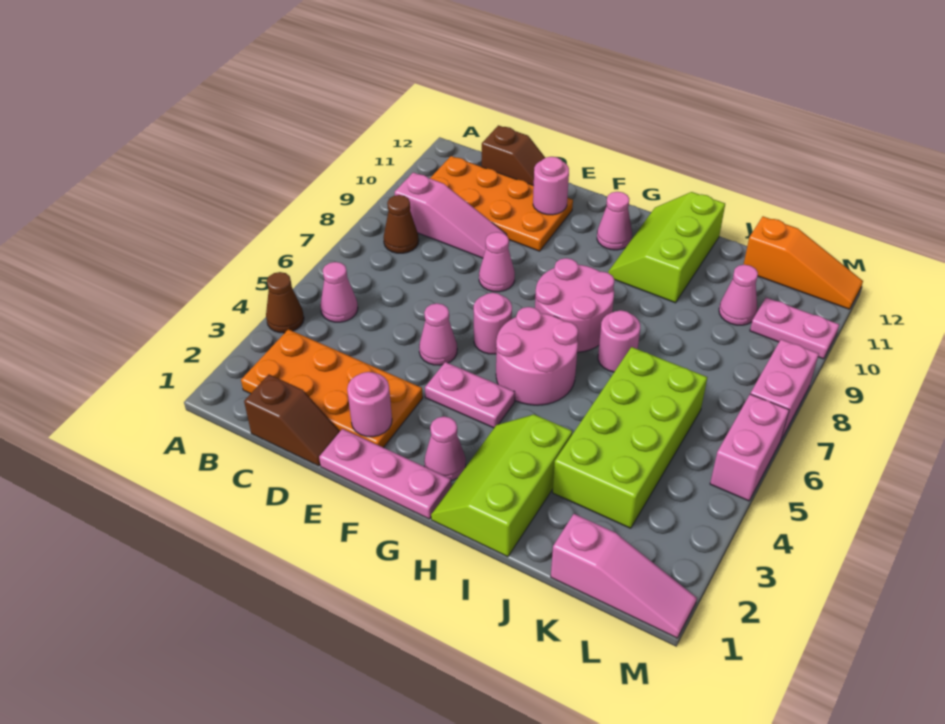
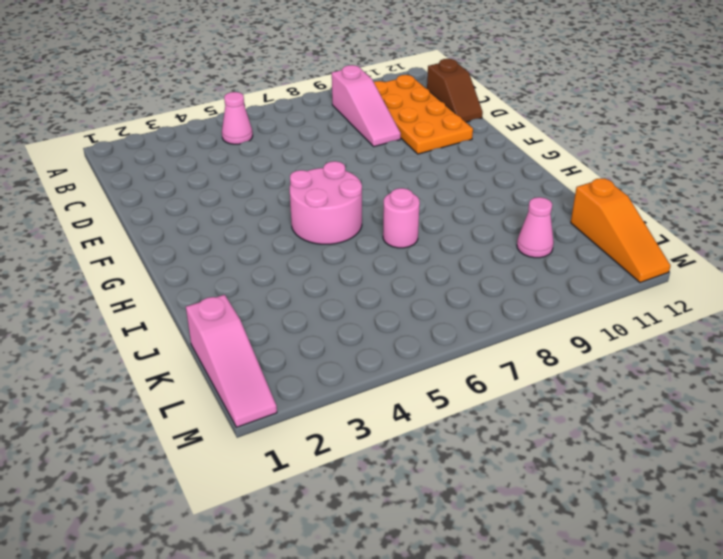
none -> brown 1x1 cone [266,272,304,333]
none -> orange 2x4 plate [241,329,423,448]
none -> brown 1x1 cone [384,195,419,253]

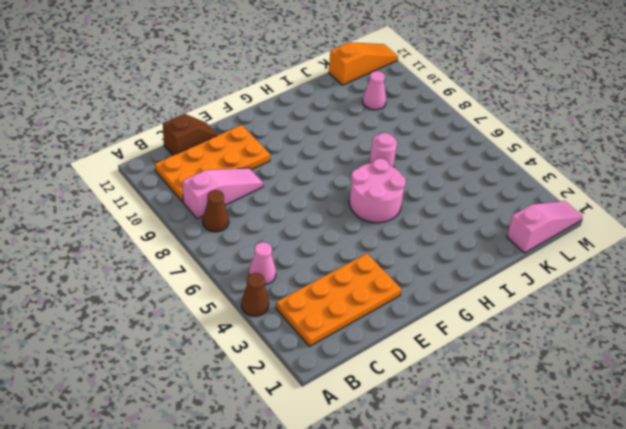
none -> brown 1x2 slope [244,375,340,466]
none -> pink 1x3 plate [319,429,451,519]
none -> pink 1x1 cone [419,303,457,365]

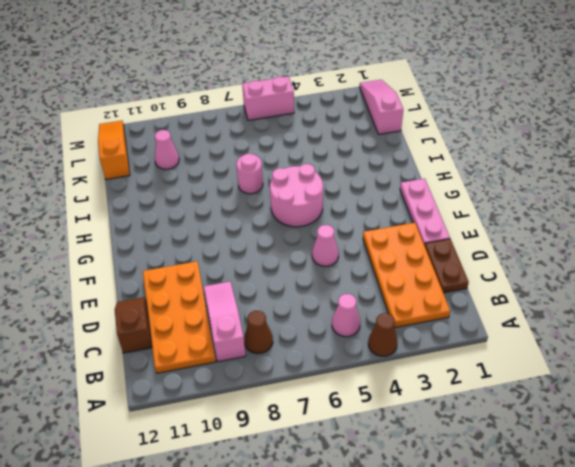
brown 1x2 plate [425,239,469,293] -> brown 1x2 slope [244,375,340,466]
none -> pink 1x1 cone [479,232,515,292]
none -> pink 1x2 plate [425,362,515,428]
none -> pink 1x1 round brick [474,293,512,354]

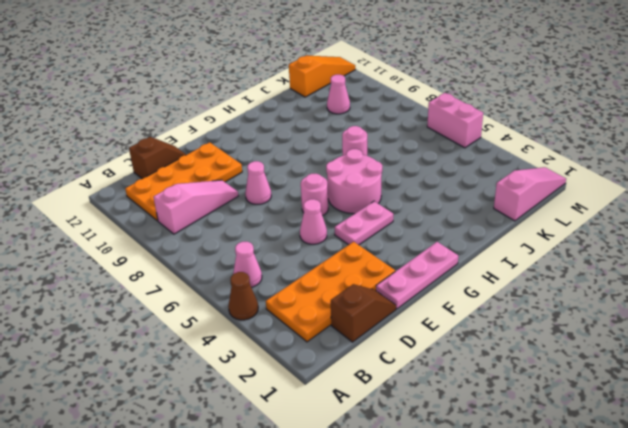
none -> brown 1x1 cone [384,195,419,253]
none -> pink 1x1 cone [424,416,466,481]
none -> pink 2x2 round brick [535,258,614,352]

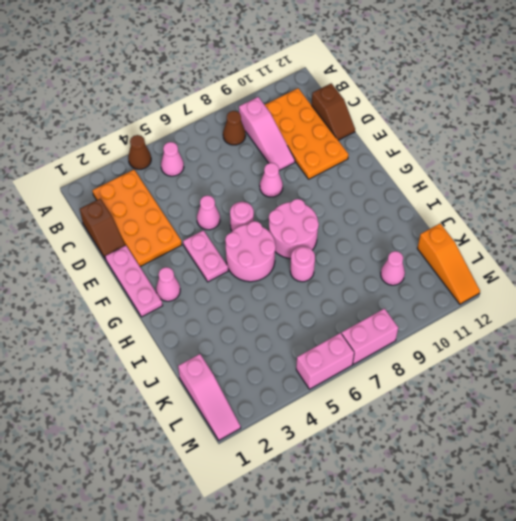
none -> pink 1x1 cone [597,192,632,250]
none -> lime 2x3 slope [431,414,572,557]
none -> lime 2x3 slope [608,192,725,303]

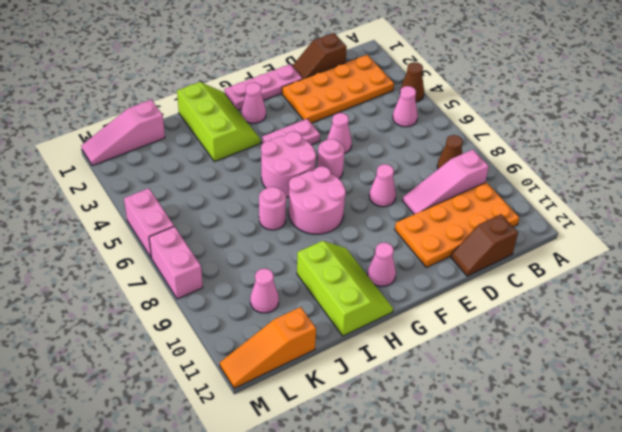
none -> lime 2x4 brick [553,347,707,528]
none -> pink 1x2 plate [750,298,839,359]
none -> pink 1x1 round brick [347,372,392,437]

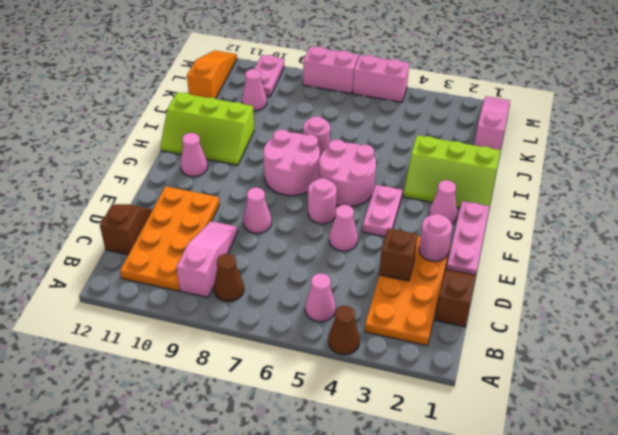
brown 1x1 brick [379,228,418,281] -> none
none -> lime 2x4 brick [553,347,707,528]
none -> pink 1x1 round brick [533,157,569,215]

